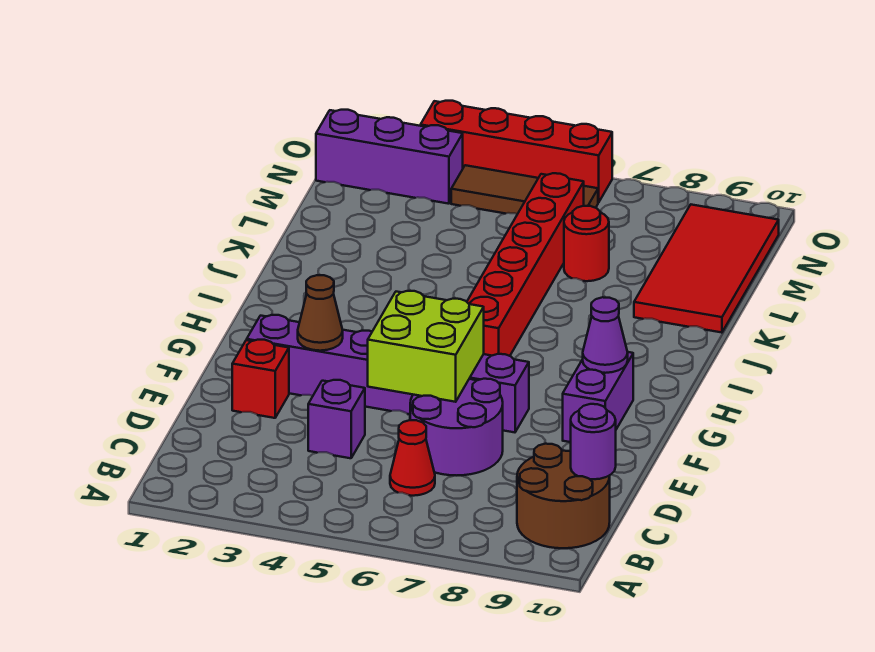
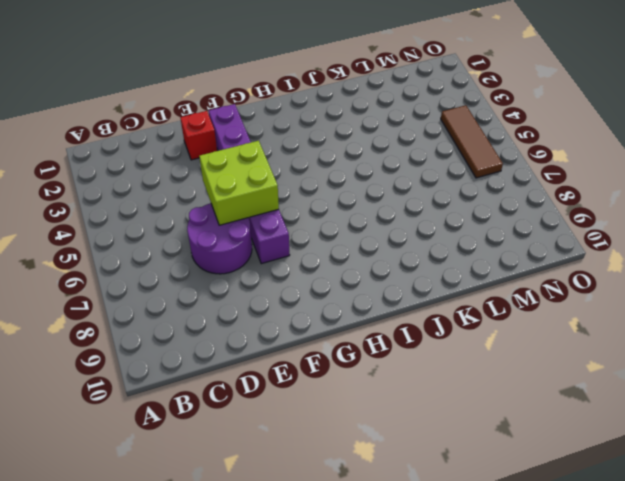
none -> brown 2x2 round brick [517,444,610,548]
none -> red 1x1 cone [390,420,435,496]
none -> purple 1x1 brick [308,380,365,458]

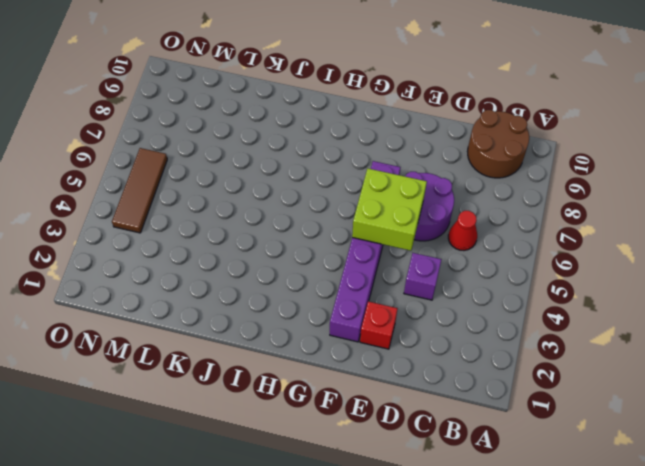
none -> purple 1x2 brick [563,352,633,442]
none -> red 1x6 brick [467,173,584,356]
none -> red 2x4 tile [634,205,779,333]

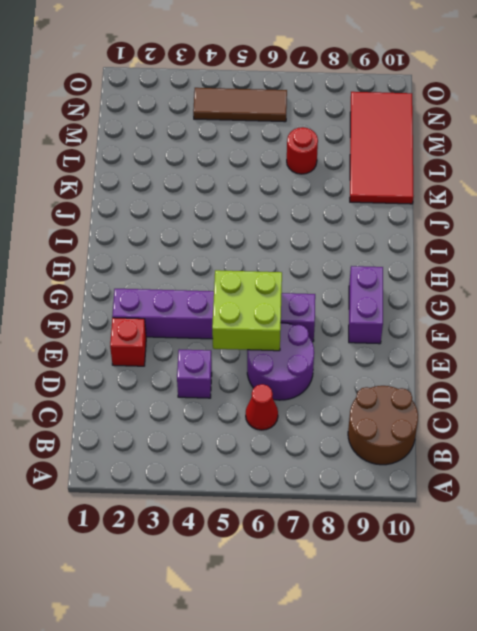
none -> red 1x6 brick [467,173,584,356]
none -> purple 1x3 brick [316,110,463,204]
none -> red 1x4 brick [420,101,612,202]

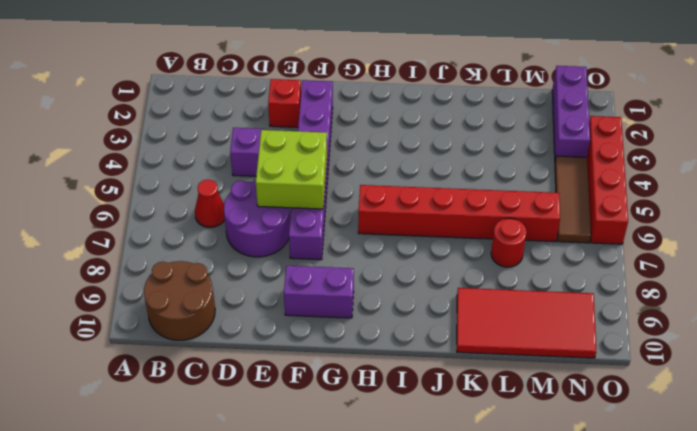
none -> purple 1x1 round brick [571,404,616,479]
none -> brown 1x1 cone [298,275,343,351]
none -> purple 1x1 cone [583,297,628,373]

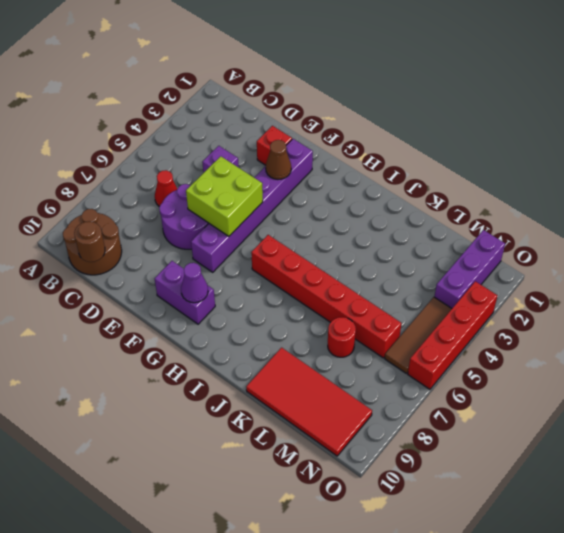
brown 1x1 round brick [74,221,105,262] -> purple 1x1 round brick [571,404,616,479]

